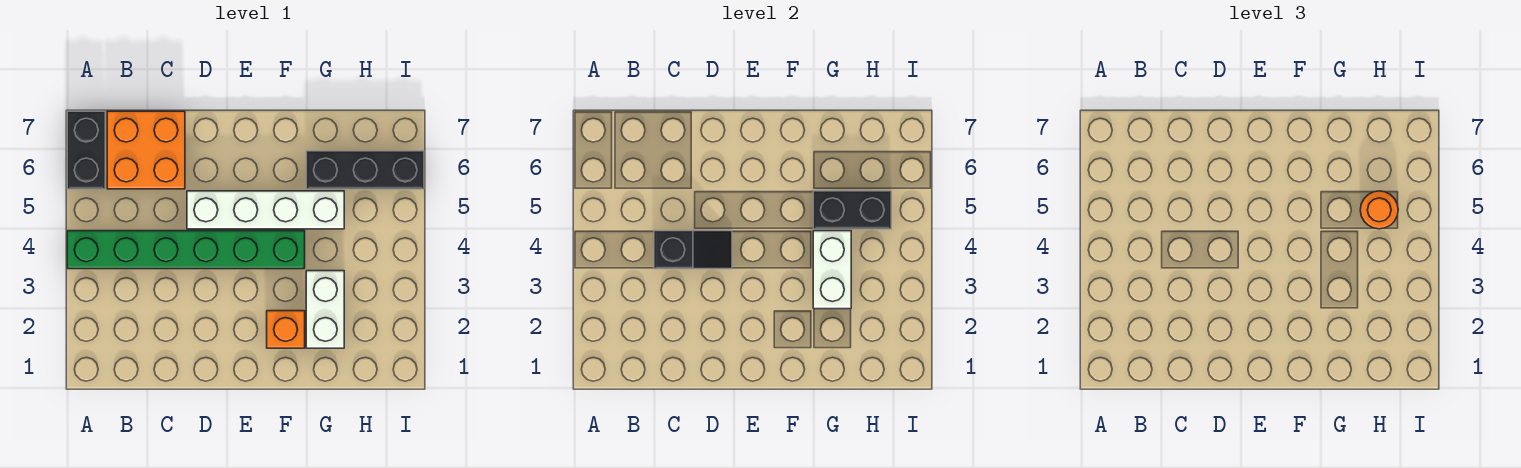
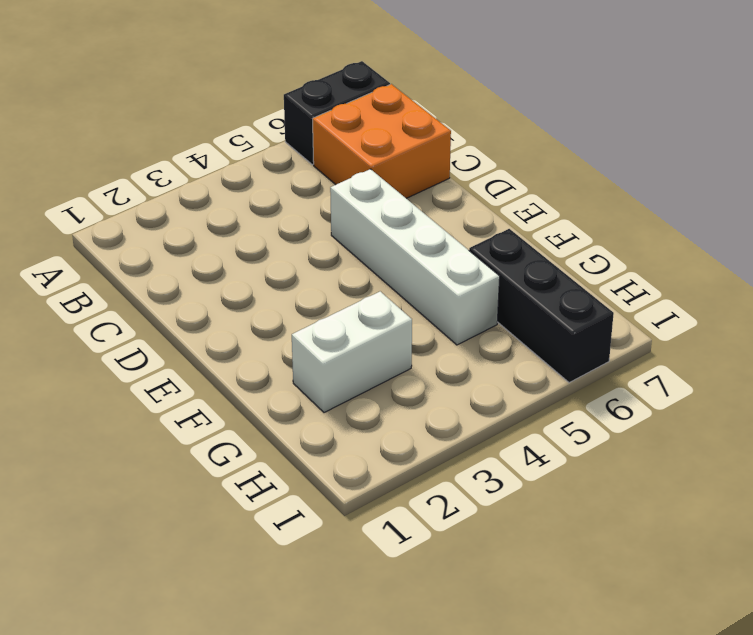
none -> green 1x6 brick [67,231,305,269]
none -> orange 1x1 brick [267,311,305,348]

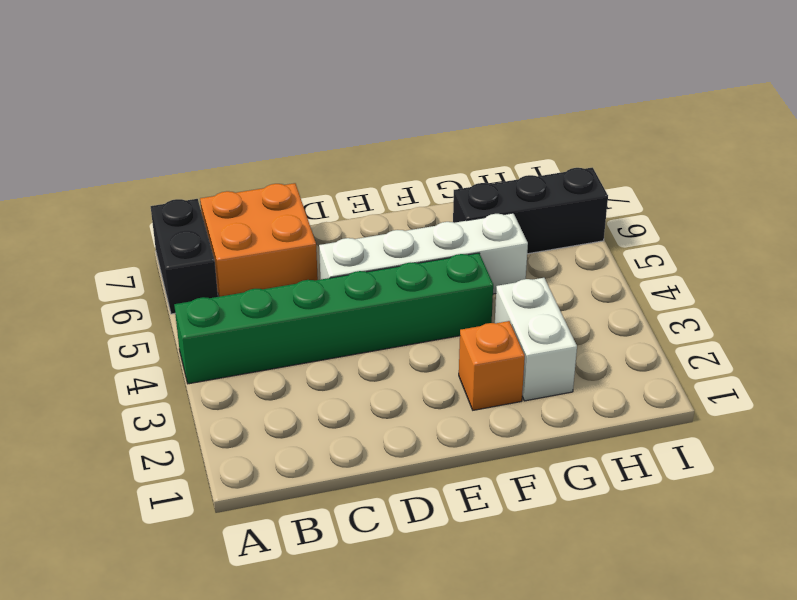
none -> black 1x2 slope [654,231,732,269]
none -> white 1x2 brick [813,231,851,309]

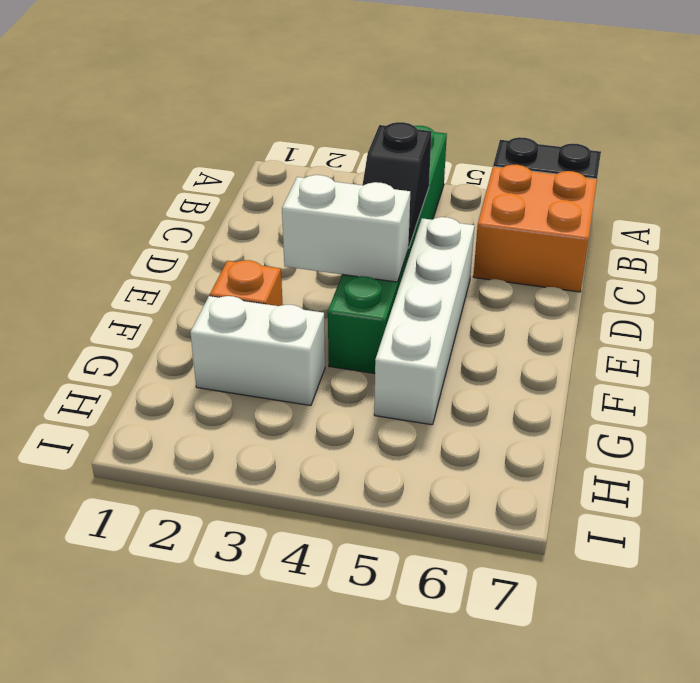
white 1x2 brick [282,175,410,282] -> white 1x2 brick moved to [813,231,851,309]
none -> black 1x3 brick [306,151,424,189]
none -> black 1x2 brick [813,191,891,229]

